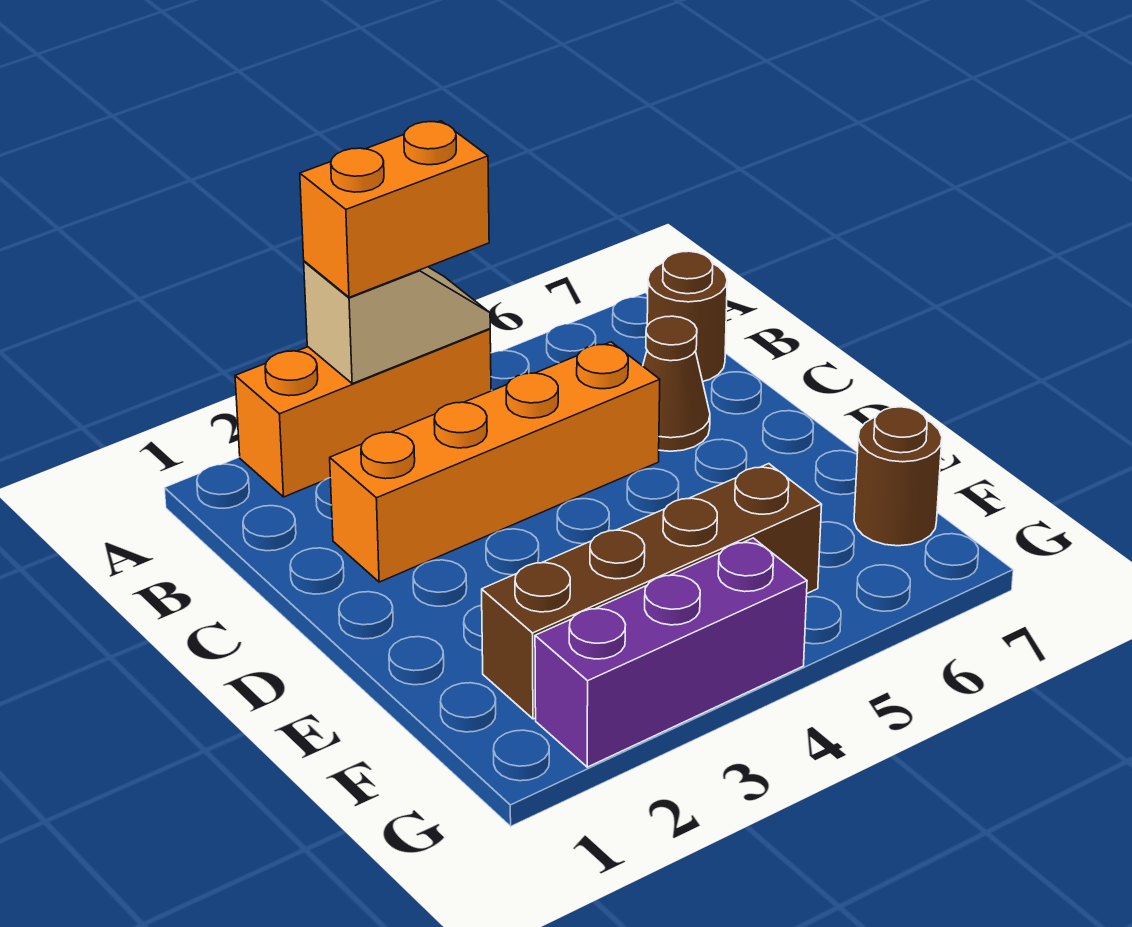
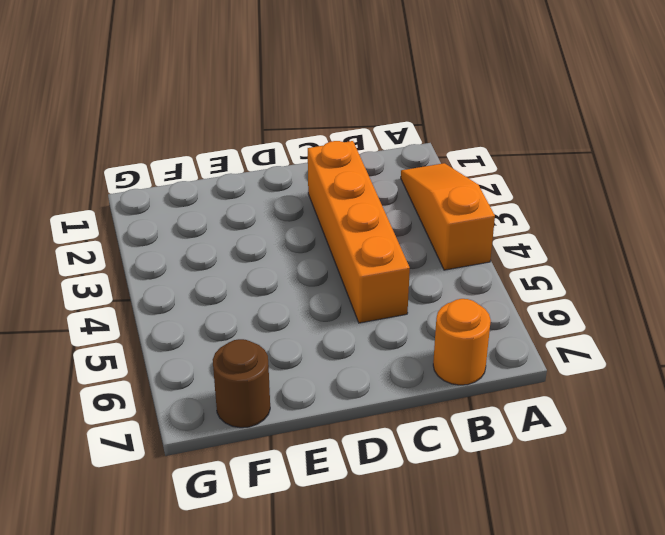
orange 1x3 slope [401,163,495,270] -> orange 1x3 brick [235,329,491,497]
orange 1x1 round brick [433,299,491,385] -> brown 1x1 round brick [647,251,727,381]
none -> brown 1x1 cone [643,316,710,451]
none -> brown 1x4 brick [482,464,822,719]

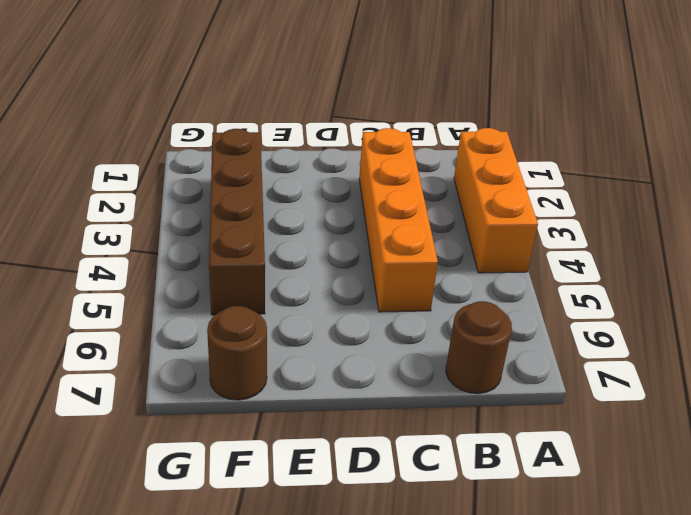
none -> brown 1x1 cone [643,316,710,451]
none -> purple 1x3 brick [535,538,807,767]

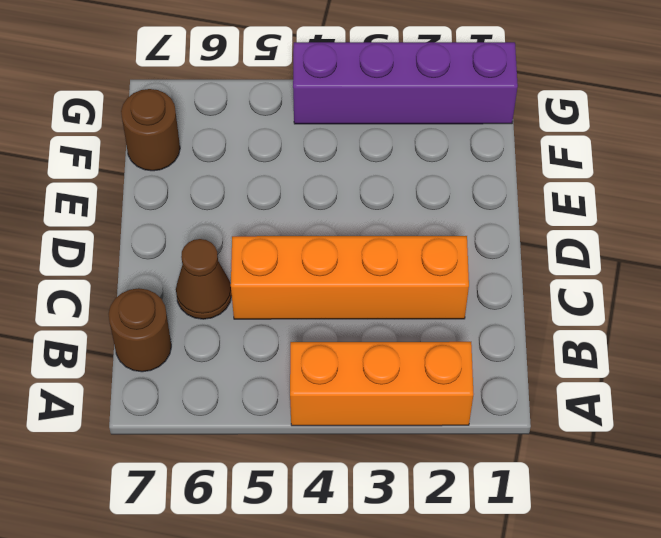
purple 1x4 brick [293,42,518,124] -> purple 1x3 brick [535,538,807,767]
none -> brown 1x4 brick [482,464,822,719]
none -> tan 1x2 slope [304,261,490,384]

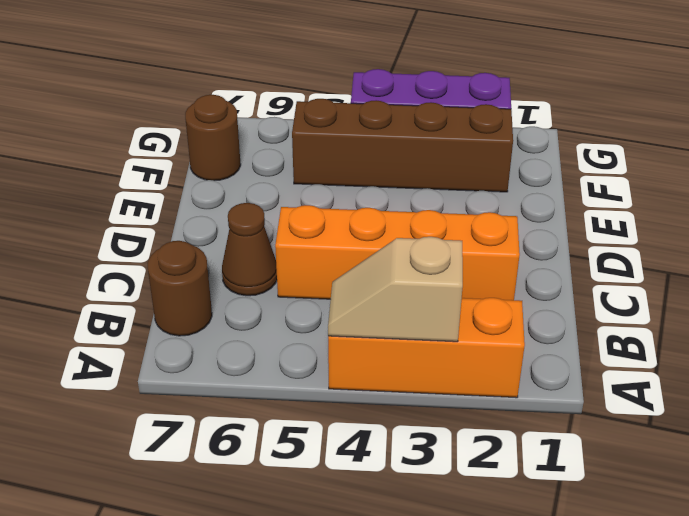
none -> orange 1x2 brick [300,121,489,297]

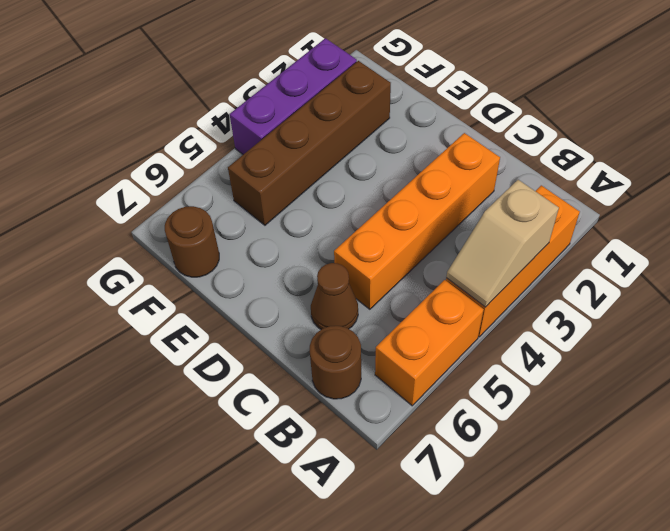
orange 1x2 brick [375,280,484,406] -> orange 1x2 brick moved to [300,121,489,297]

